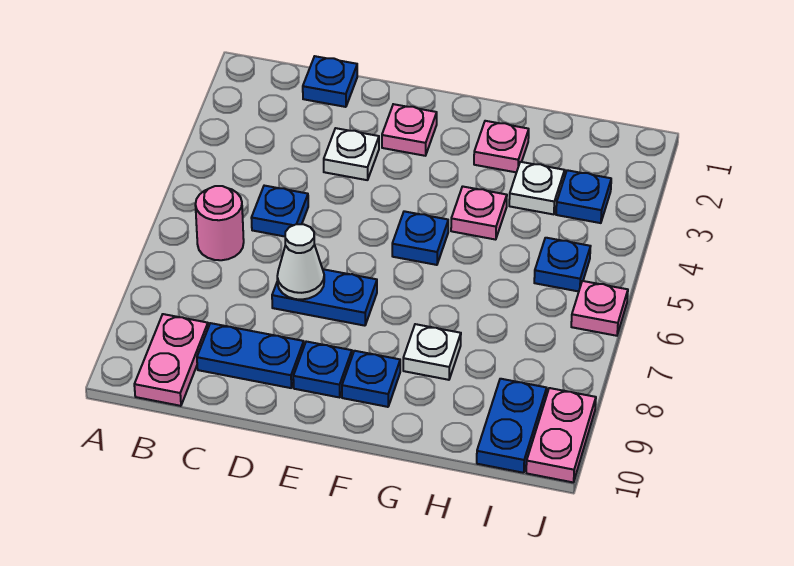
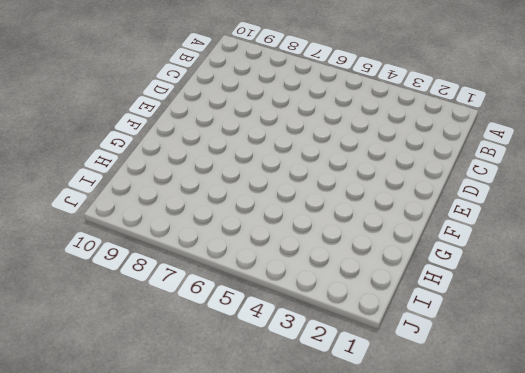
none -> pink 1x1 round brick [195,186,244,260]
none -> pink 1x2 plate [134,314,208,406]
none -> blue 1x1 plate [303,56,357,107]

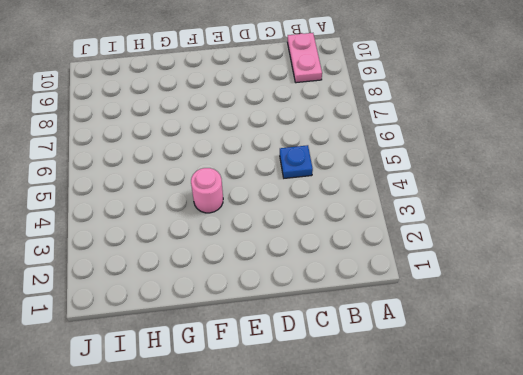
pink 1x1 round brick [191,168,223,213] -> pink 1x1 round brick moved to [195,186,244,260]
none -> blue 1x1 plate [303,56,357,107]
none -> blue 1x2 plate [197,323,304,388]
none -> white 1x1 plate [324,128,379,180]

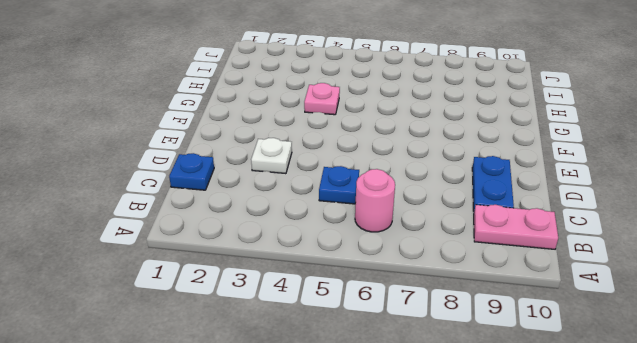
none -> blue 1x2 plate [272,269,377,326]
none -> pink 1x1 plate [382,104,437,156]
none -> blue 1x1 plate [293,342,352,397]

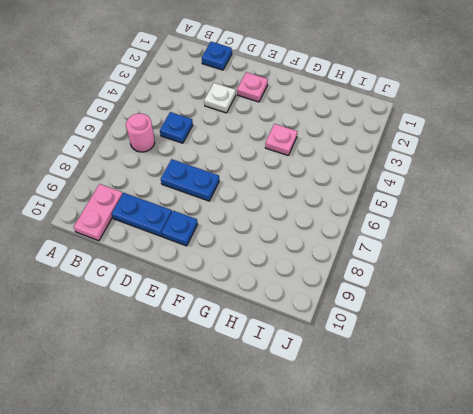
none -> blue 1x1 plate [392,211,448,265]
none -> blue 1x1 plate [342,351,400,407]
none -> pink 1x1 plate [474,121,529,172]

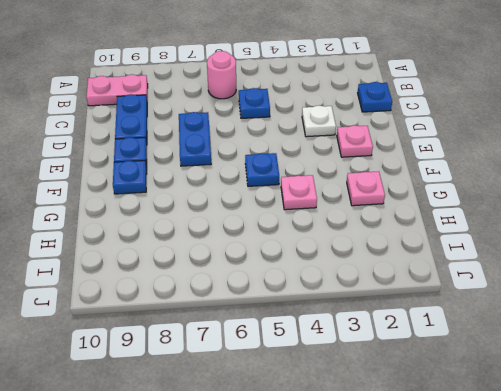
none -> white 1x1 plate [403,324,461,380]
none -> white 1x1 plate [509,162,565,214]
none -> blue 1x1 plate [556,170,611,223]

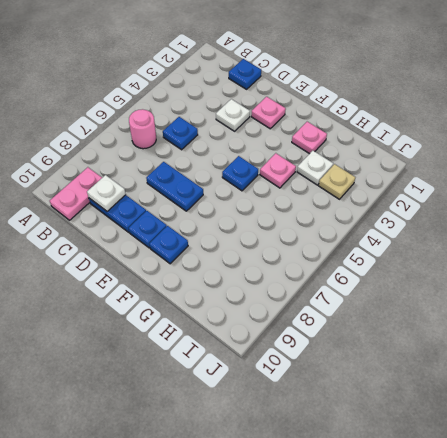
white 1x1 plate [87,175,126,211] -> white 1x1 plate moved to [403,324,461,380]
tan 1x1 plate [319,164,355,199] -> blue 1x1 plate [556,170,611,223]
none -> blue 1x1 plate [534,238,591,291]
none -> blue 1x2 plate [477,379,547,473]
none -> pink 1x1 plate [571,281,628,336]

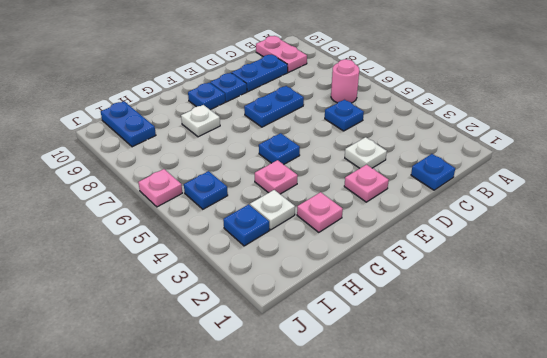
none -> pink 1x2 plate [526,388,596,482]
none -> white 1x1 cone [277,224,324,300]

